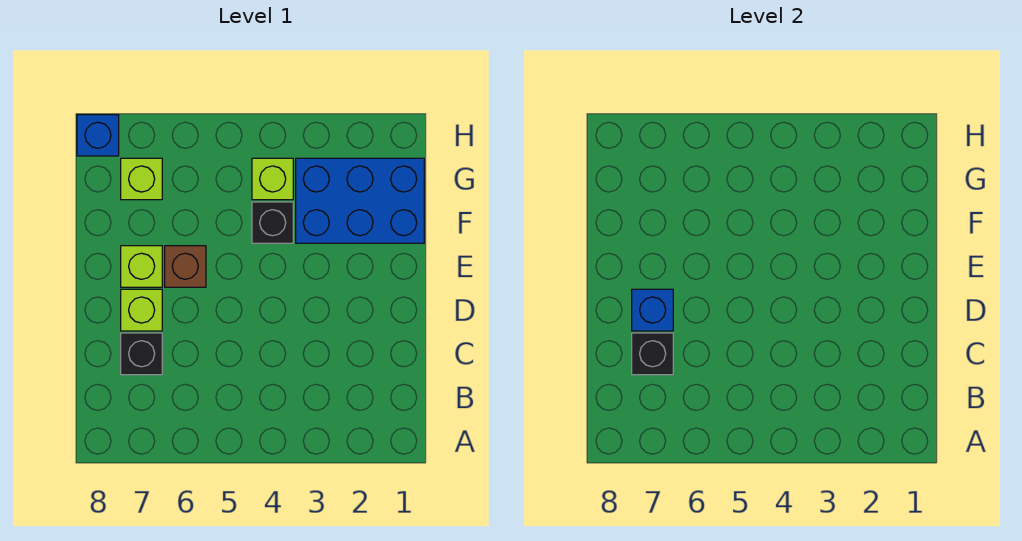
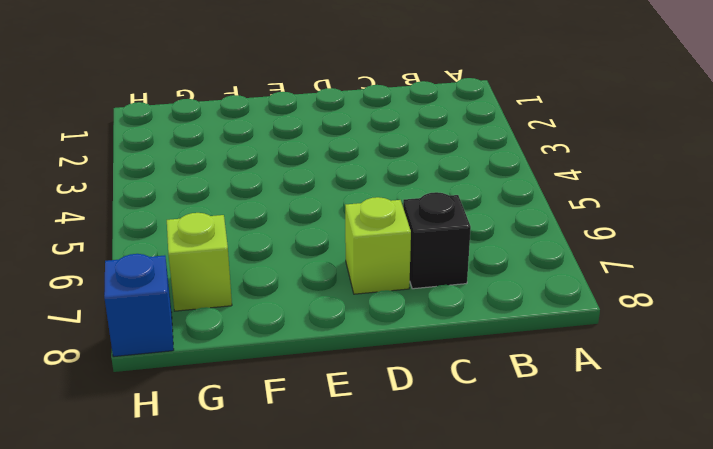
none -> brown 1x1 brick [165,246,206,287]
none -> lime 1x1 brick [121,246,162,287]

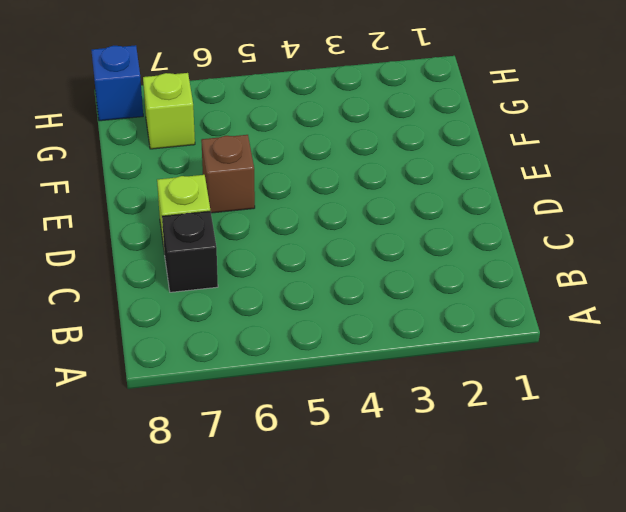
none -> lime 1x1 brick [121,246,162,287]
none -> blue 2x3 brick [296,158,424,243]

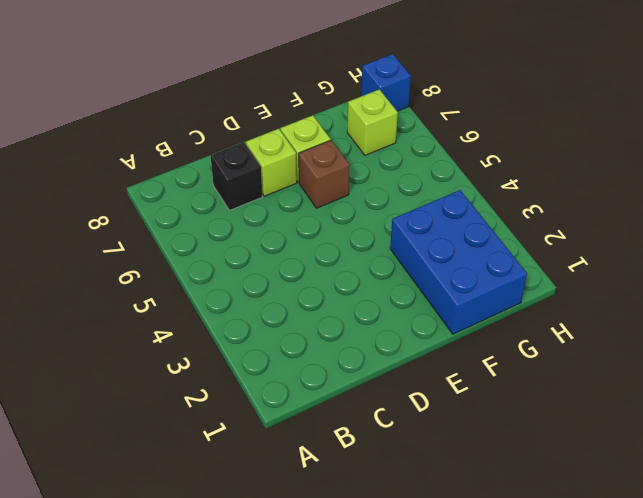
none -> black 1x1 brick [252,202,293,243]
none -> lime 1x1 brick [252,158,293,200]

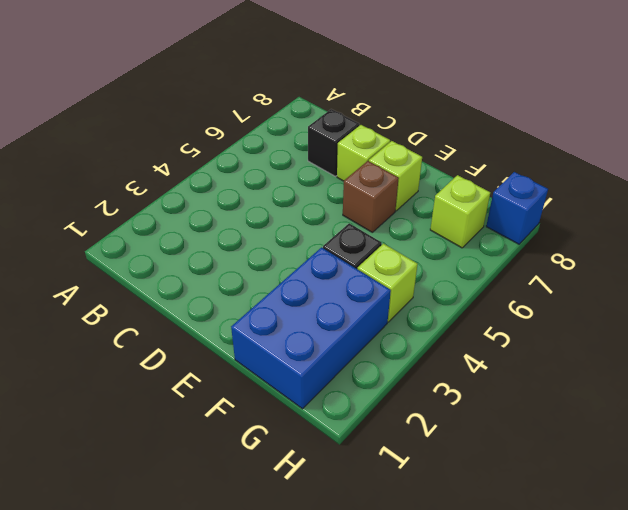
none -> black 1x1 brick [632,333,673,375]
none -> blue 1x1 brick [632,289,673,331]

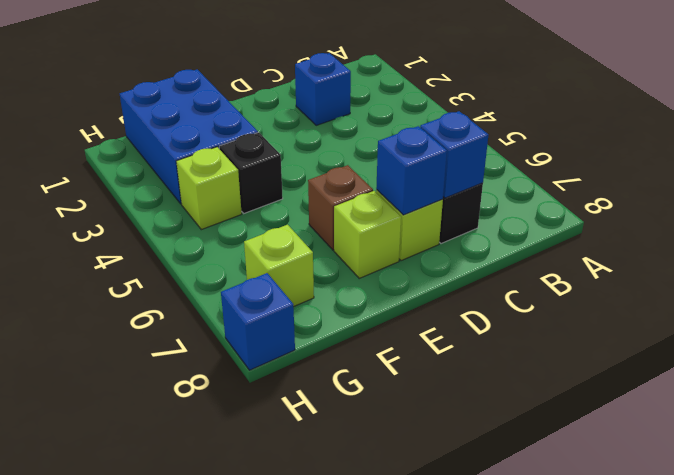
blue 1x1 brick [295,53,351,125] -> none
blue 1x1 brick [420,111,488,198] -> black 1x1 brick [632,333,673,375]

